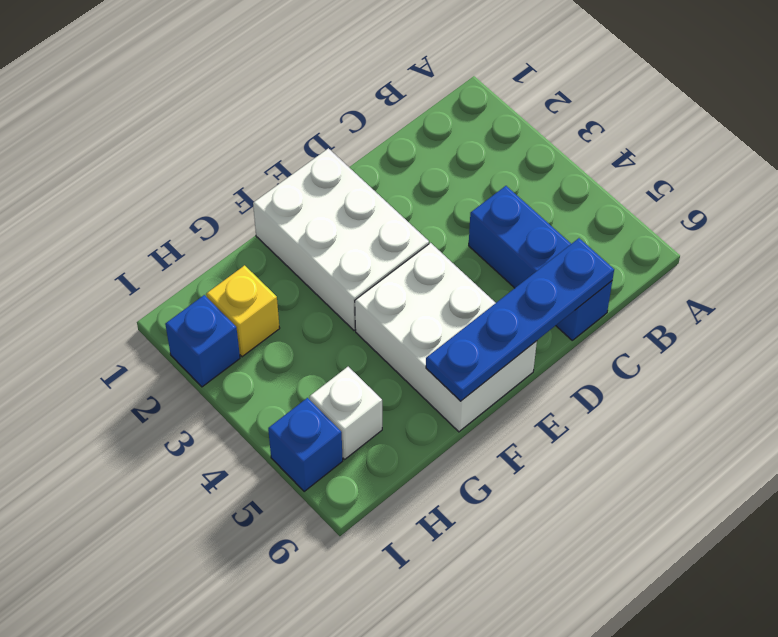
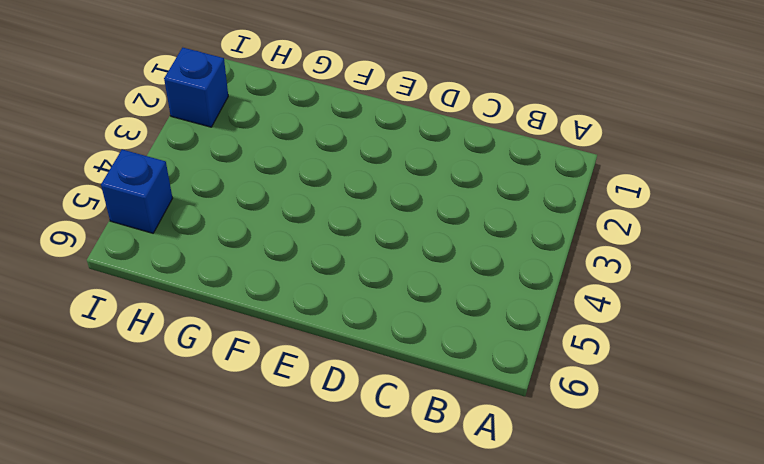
none -> blue 1x3 brick [469,186,612,340]
none -> white 2x3 brick [253,148,429,330]

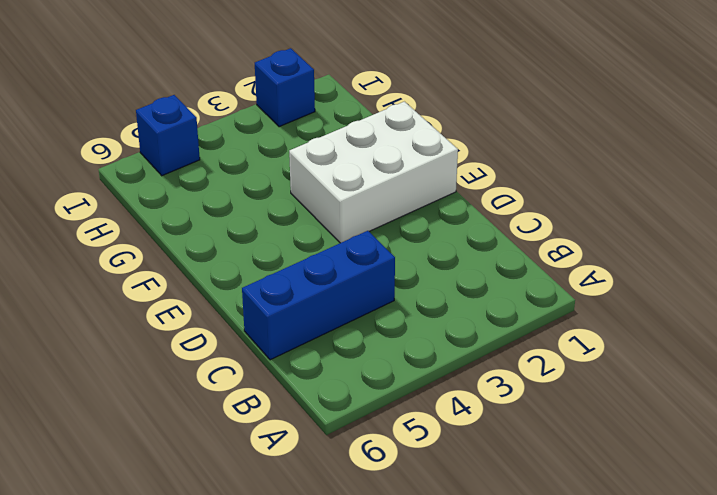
none -> white 2x3 brick [355,243,537,432]
none -> yellow 1x1 brick [206,265,280,357]

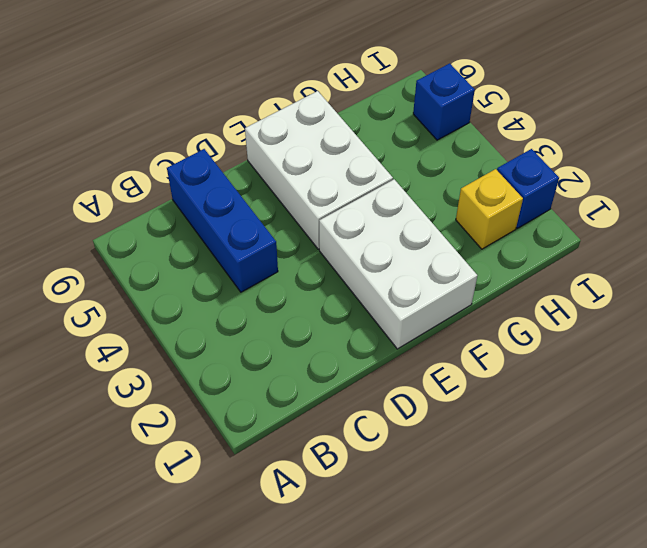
none -> white 1x1 brick [309,367,382,459]
none -> blue 1x4 plate [426,238,614,401]

